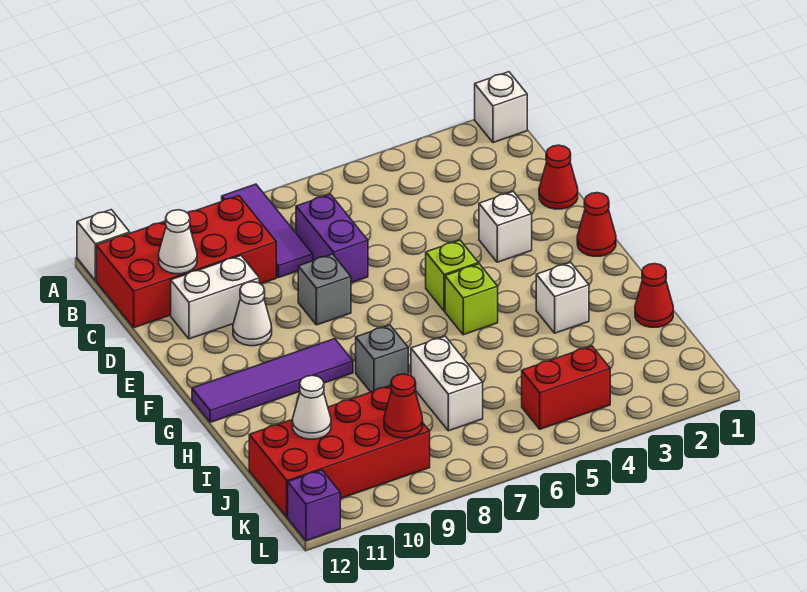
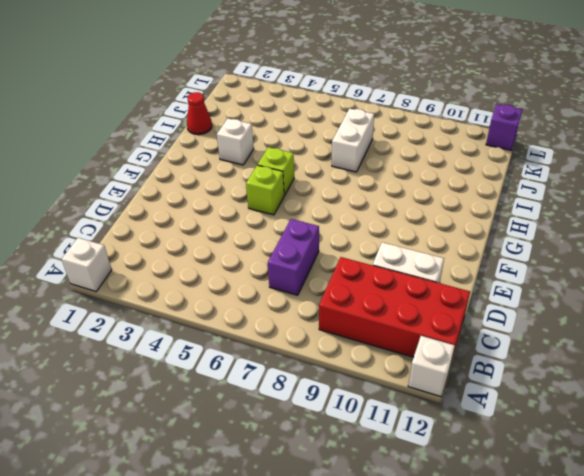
none -> purple 1x3 tile [222,184,313,278]
none -> red 1x1 cone [539,145,578,209]
none -> white 1x1 brick [479,192,532,262]

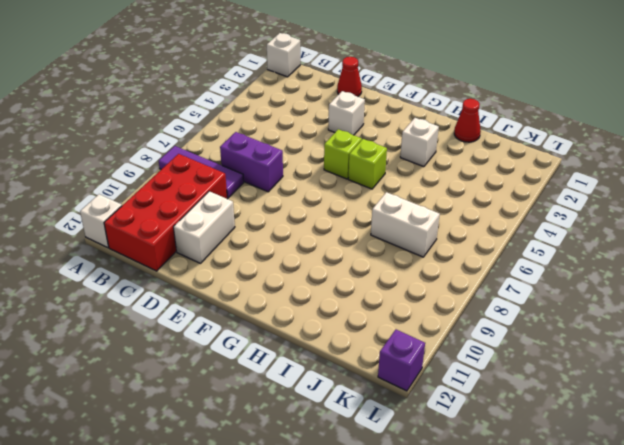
none -> grey 1x1 brick [298,254,351,325]
none -> white 1x1 cone [233,282,272,346]
none -> red 1x1 cone [577,193,616,256]

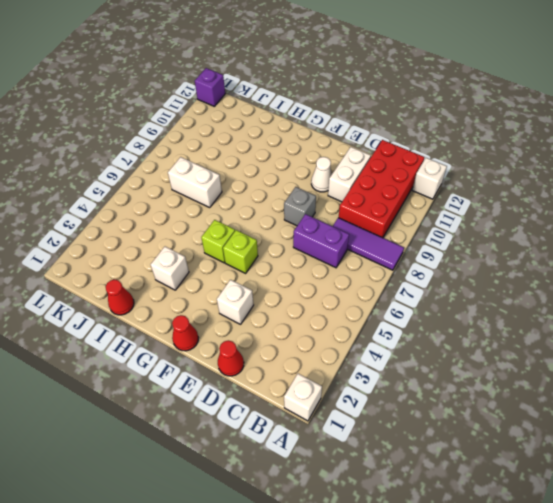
none -> purple 1x4 tile [192,339,353,422]
none -> grey 1x1 brick [356,325,408,392]
none -> red 2x4 brick [249,385,430,517]

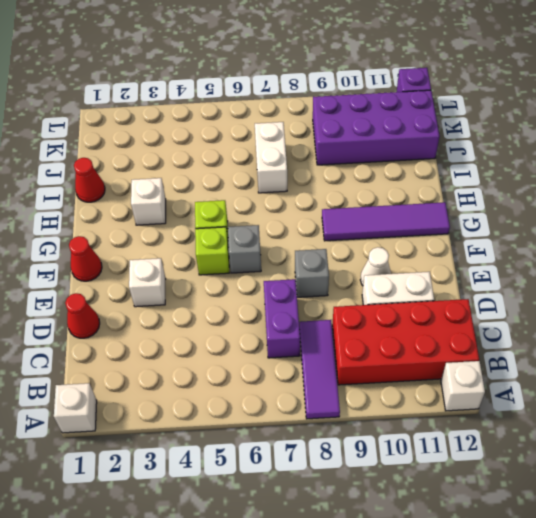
grey 1x1 brick [228,225,261,273] -> grey 1x1 brick moved to [356,325,408,392]
purple 2x4 brick [313,90,439,165] -> red 2x4 brick [249,385,430,517]
none -> red 1x2 brick [522,346,610,429]
none -> white 1x1 cone [159,210,197,274]
none -> white 1x1 cone [293,375,331,439]

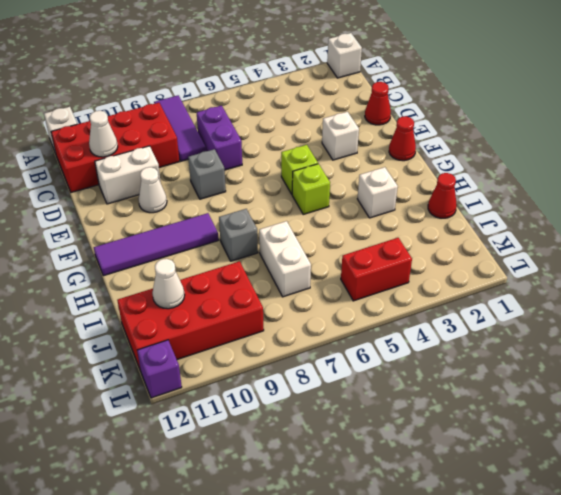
none -> red 1x1 cone [384,374,423,438]

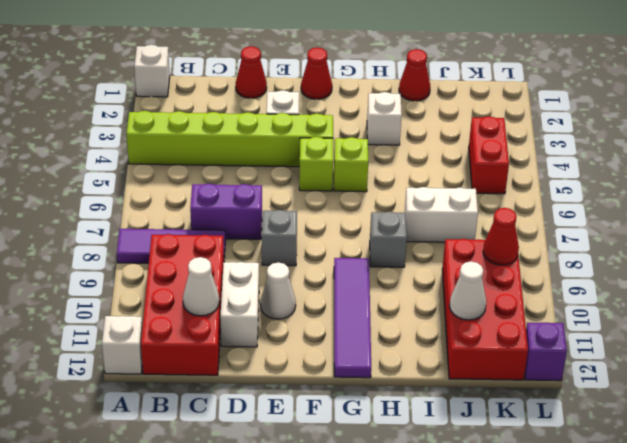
lime 1x6 brick [127,111,333,167] -> none

